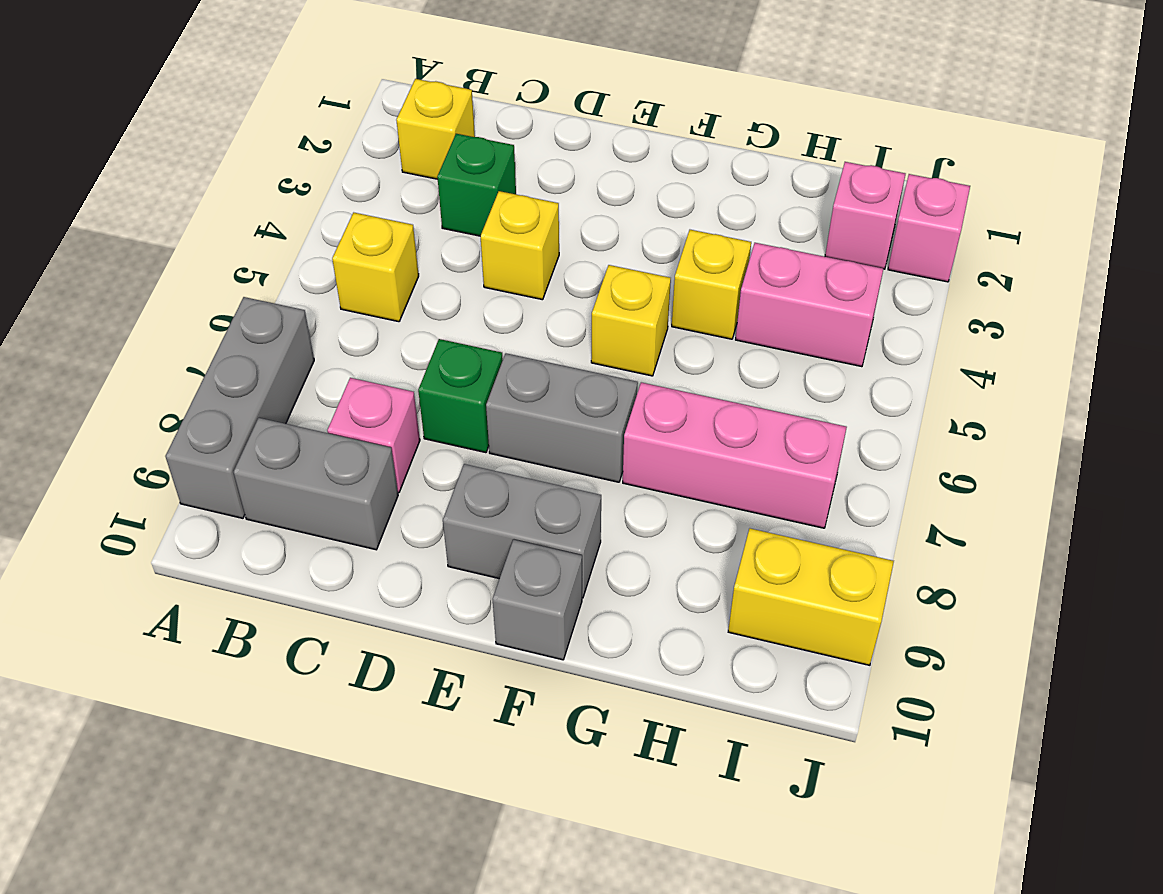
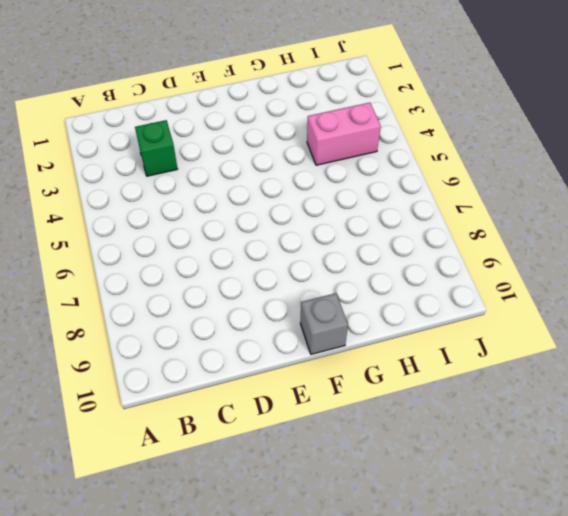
none -> grey 1x3 brick [166,297,314,518]
none -> yellow 1x1 brick [396,79,475,179]
none -> yellow 1x1 brick [332,213,419,322]

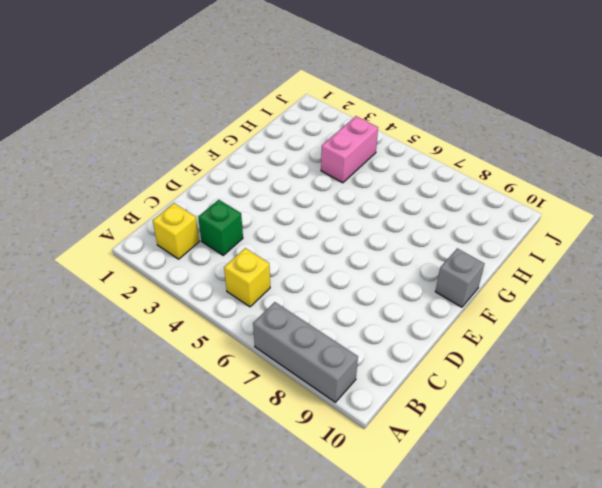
none -> grey 1x2 brick [234,418,398,550]
none -> pink 1x1 brick [327,378,420,493]
none -> yellow 1x1 brick [480,191,559,300]

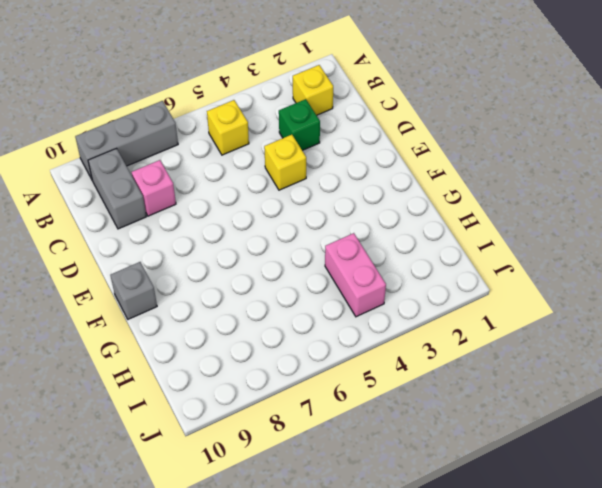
none -> green 1x1 brick [418,339,503,453]
none -> grey 1x2 brick [486,353,638,482]
none -> grey 1x2 brick [443,464,601,598]

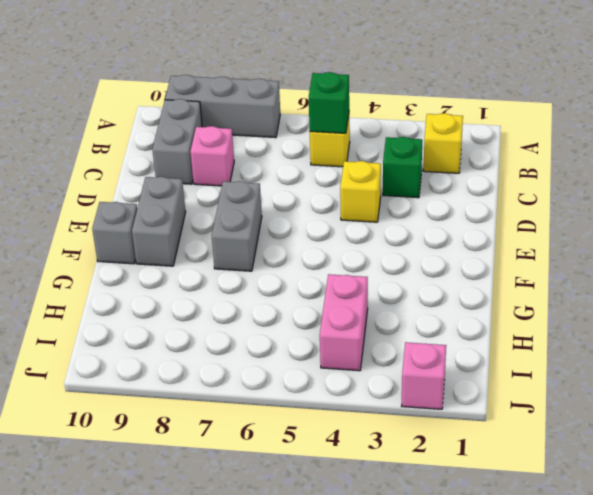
green 1x1 brick [309,72,349,133] -> green 1x1 brick moved to [418,339,503,453]
none -> yellow 1x1 brick [591,265,671,376]
none -> yellow 1x1 brick [672,230,751,339]
none -> pink 1x3 brick [623,382,847,528]

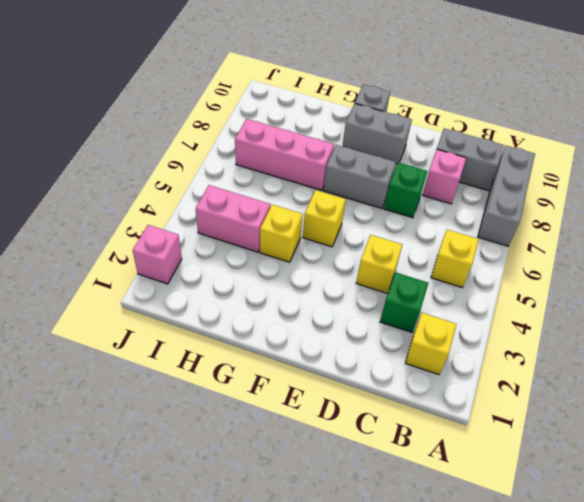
none -> pink 1x1 brick [825,162,905,269]
none -> yellow 1x2 brick [728,528,894,665]

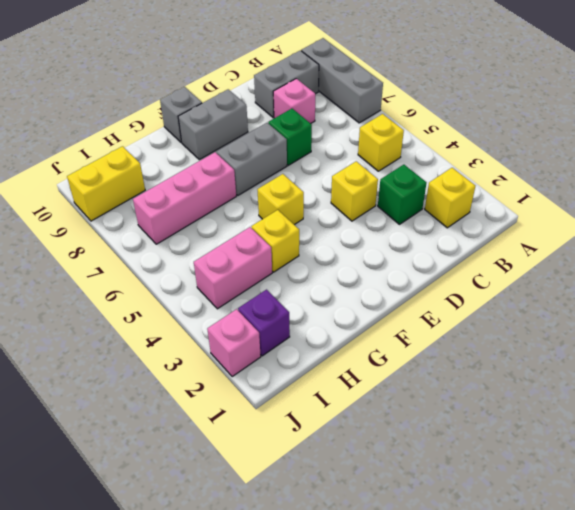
purple 1x1 brick [238,290,290,356] -> pink 1x1 brick [825,162,905,269]

